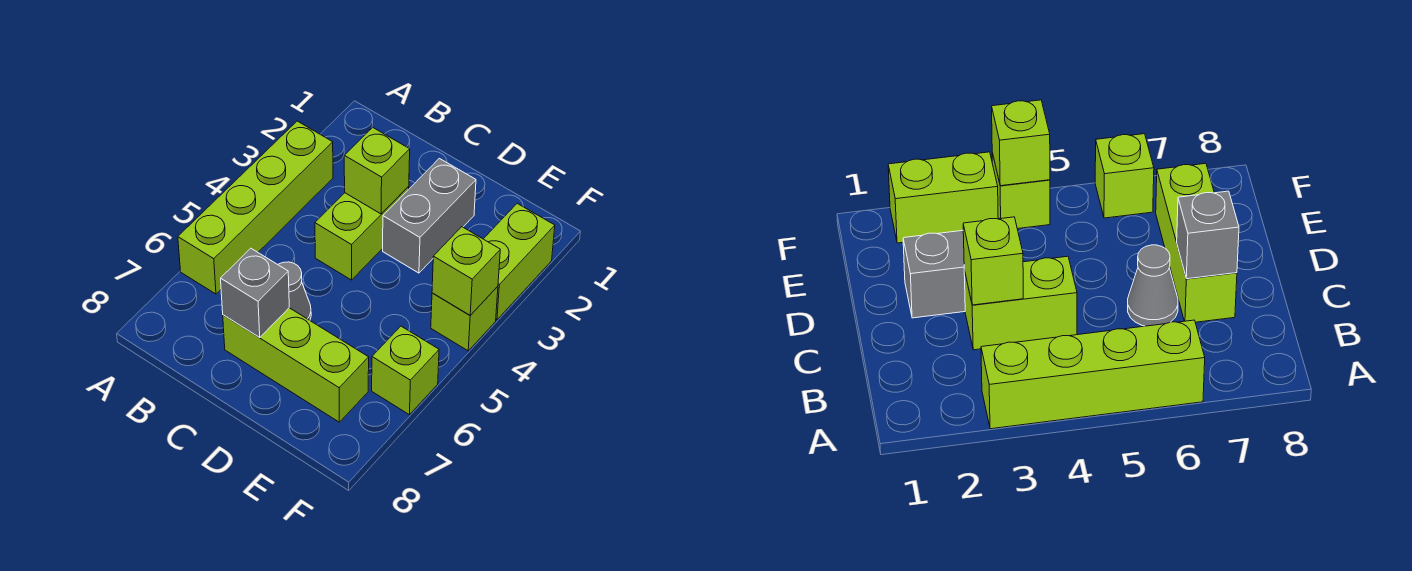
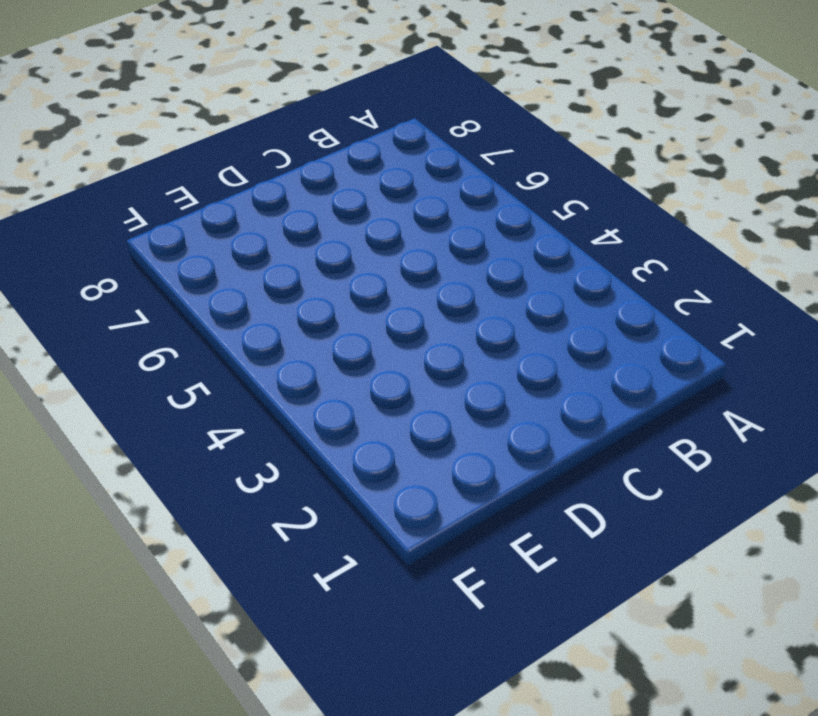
none -> lime 1x4 brick [178,121,333,294]
none -> lime 1x2 brick [315,187,409,280]

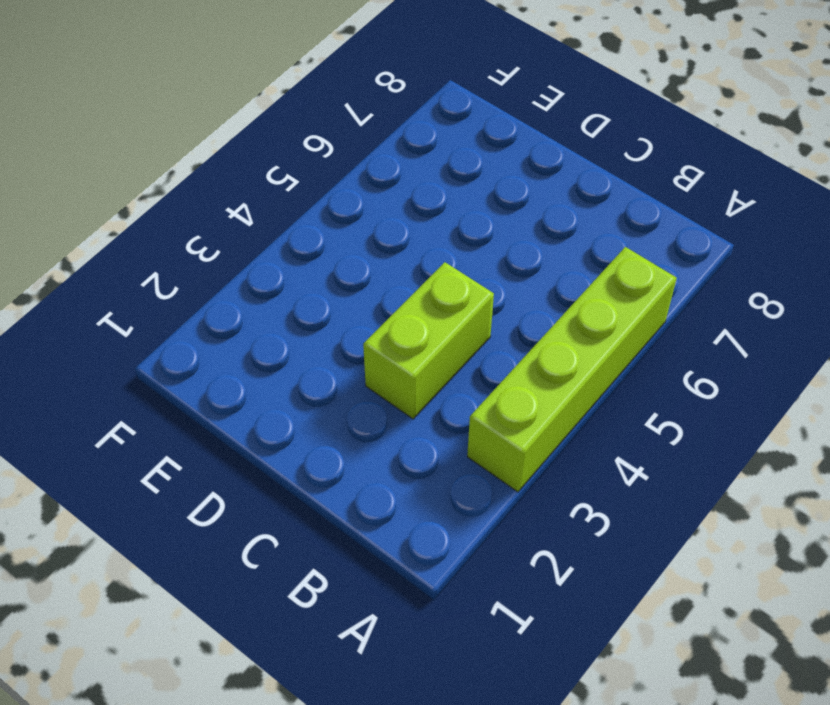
none -> grey 1x1 cone [278,262,311,320]
none -> lime 1x3 brick [223,308,369,422]

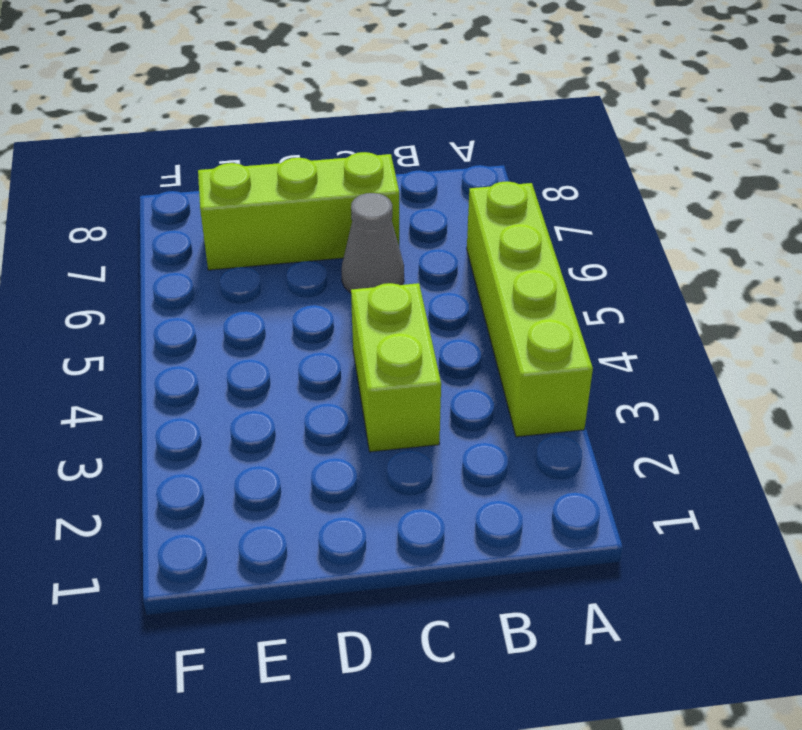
none -> grey 1x2 brick [383,158,476,273]
none -> lime 1x2 brick [484,203,555,320]

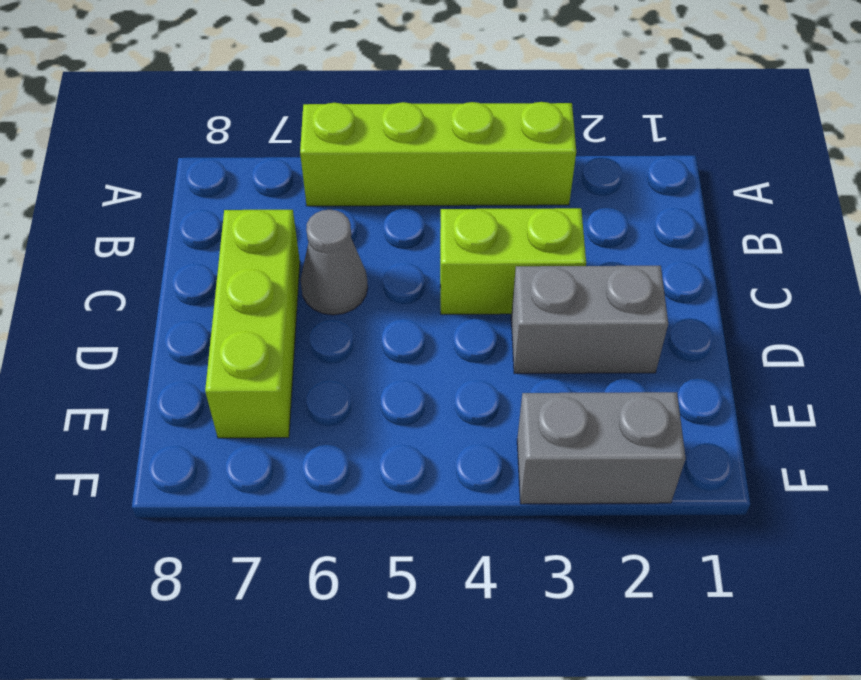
grey 1x2 brick [517,392,686,504] -> lime 1x2 brick [484,203,555,320]
none -> lime 1x1 brick [431,286,498,351]
none -> lime 1x1 brick [372,326,439,415]

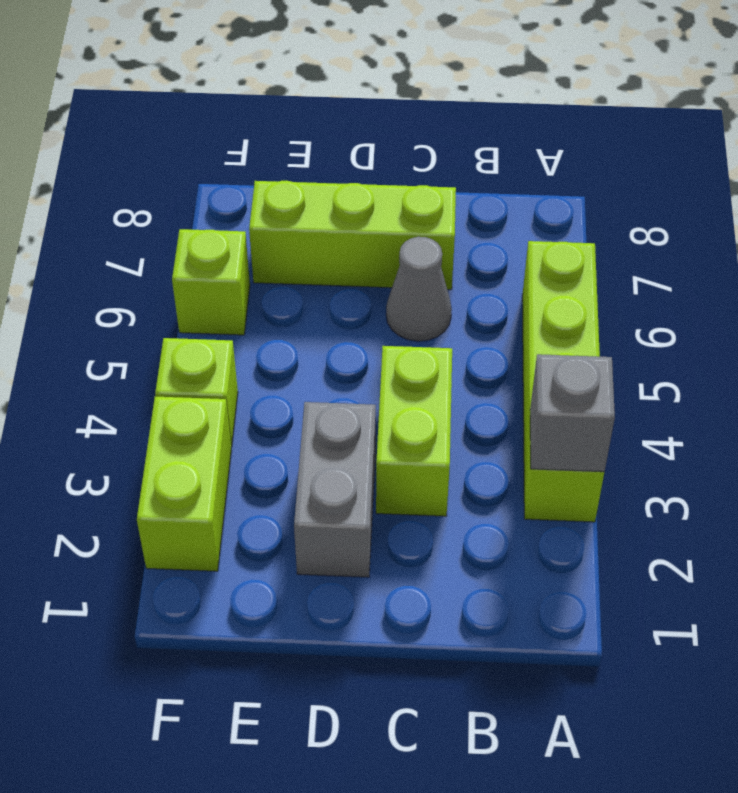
grey 1x1 brick [530,354,615,472] -> grey 1x1 brick moved to [221,248,289,338]
none -> lime 1x1 brick [344,128,410,214]
none -> lime 1x1 brick [432,227,500,315]

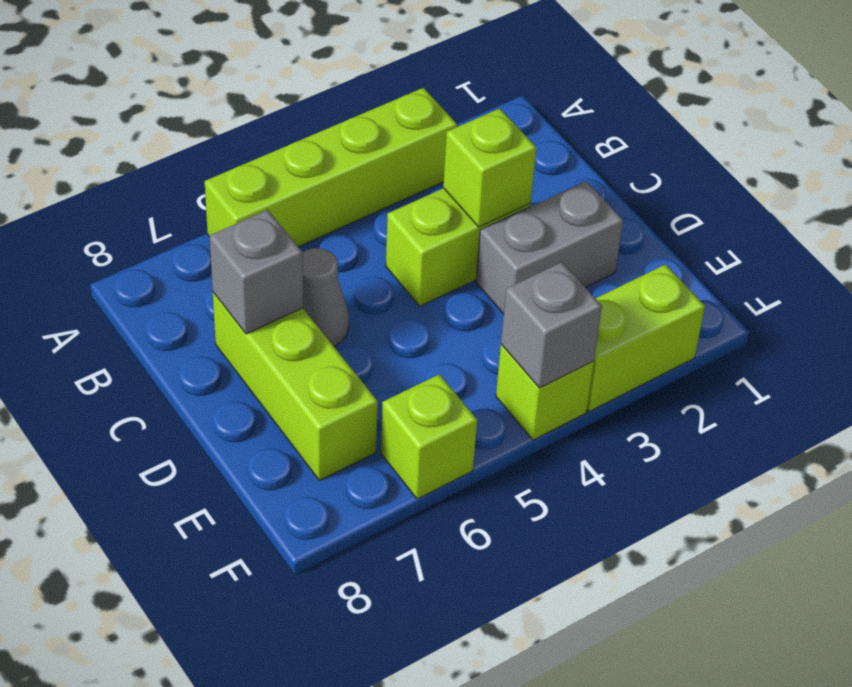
grey 1x1 brick [501,262,602,388] -> lime 1x1 brick [432,227,500,315]

